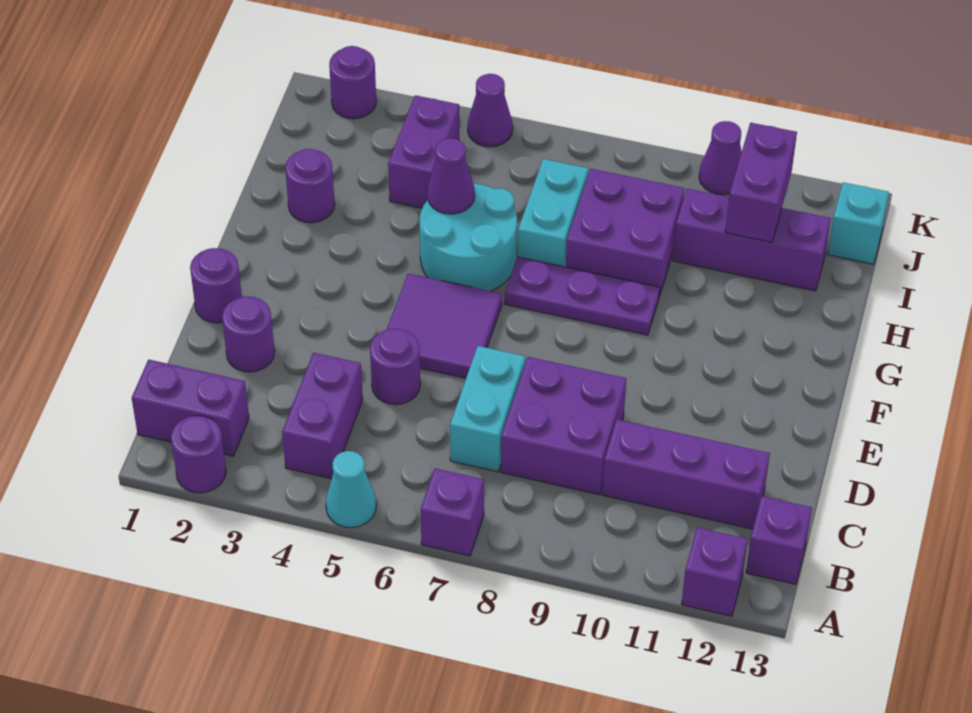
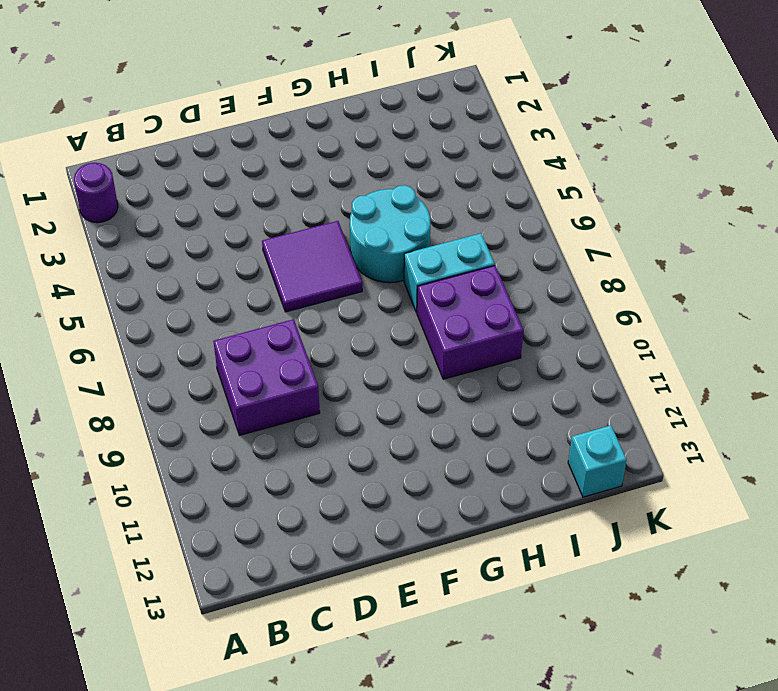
none -> cyan 1x1 cone [326,451,376,528]
none -> purple 1x1 brick [420,468,484,556]
none -> purple 1x1 brick [682,528,748,616]

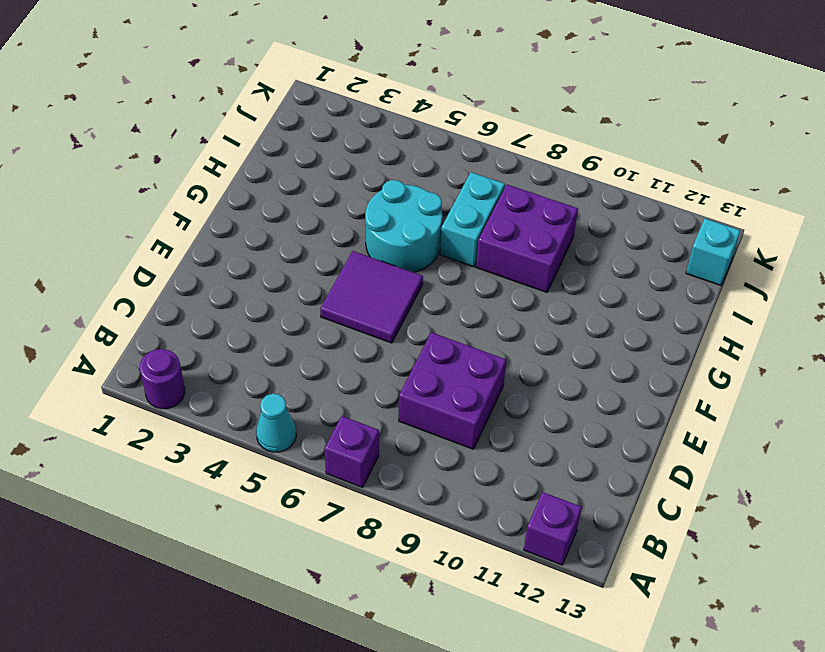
none -> purple 1x2 brick [132,360,249,456]
none -> purple 1x2 brick [282,353,363,479]
none -> purple 1x1 brick [746,496,812,584]

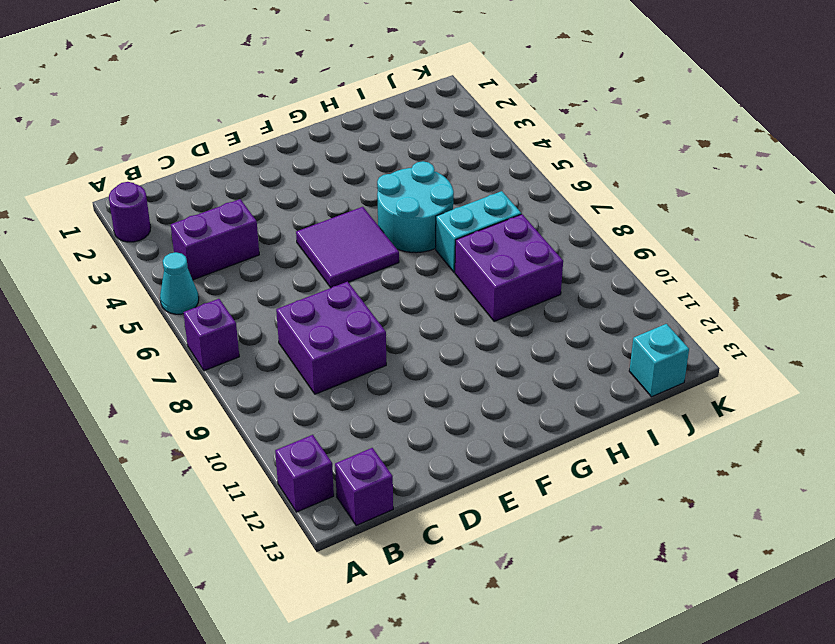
none -> purple 1x2 brick [132,360,249,456]
none -> cyan 1x2 brick [450,346,525,472]
none -> purple 1x3 brick [602,420,770,529]

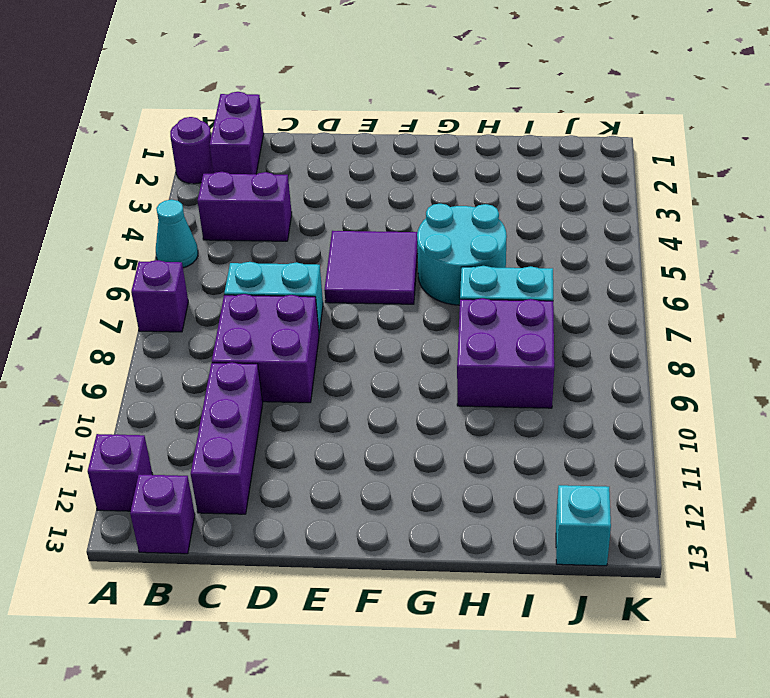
none -> purple 1x1 round brick [222,297,275,372]
none -> purple 1x1 round brick [370,329,420,405]
none -> purple 1x1 round brick [190,248,242,323]

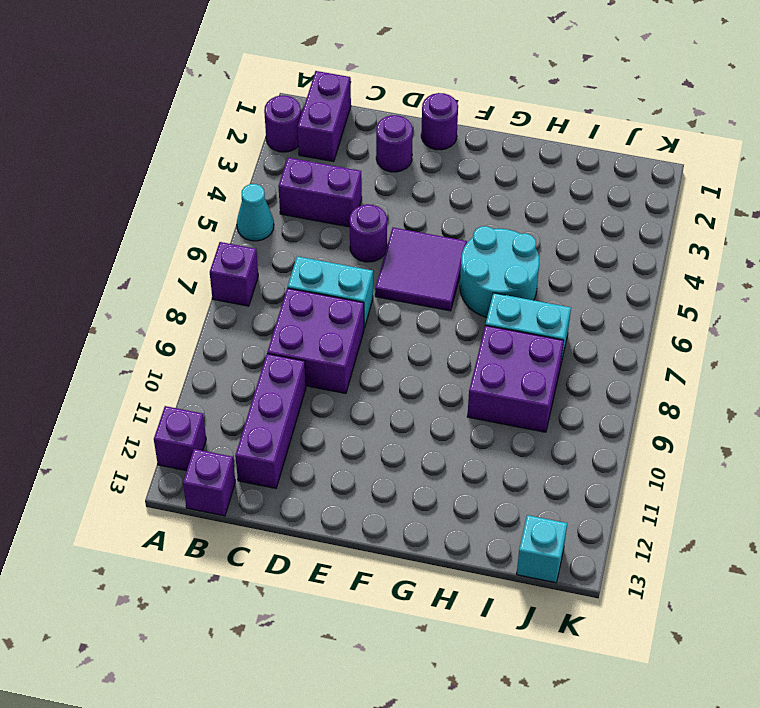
none -> purple 1x3 plate [505,257,660,335]
none -> purple 1x1 round brick [285,149,335,223]
none -> purple 1x2 brick [388,95,459,208]

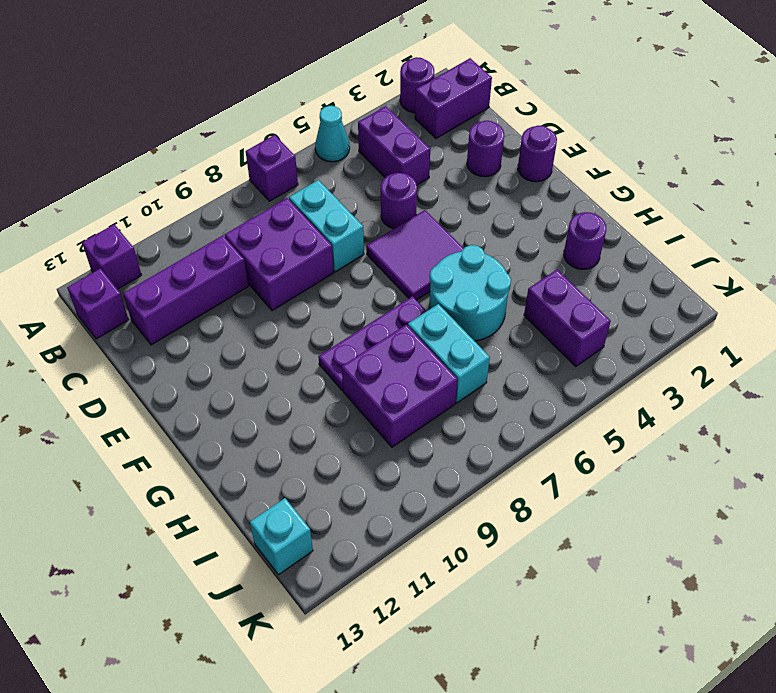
none -> purple 1x3 brick [673,189,831,291]
none -> purple 1x1 round brick [329,46,376,119]
none -> purple 1x1 cone [468,74,513,147]

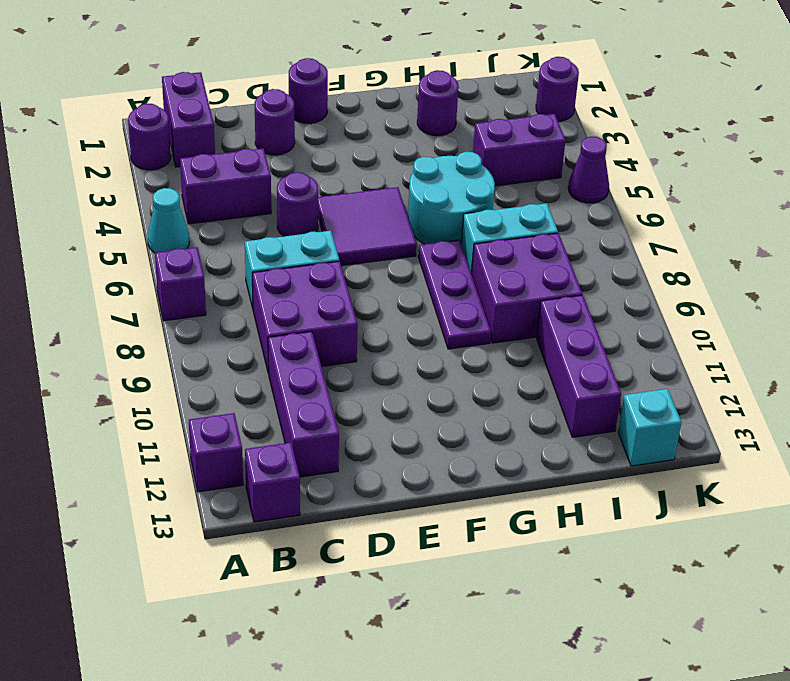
none -> purple 1x1 cone [699,121,742,195]
none -> purple 1x1 cone [427,138,475,214]
none -> purple 1x2 brick [725,123,797,242]

